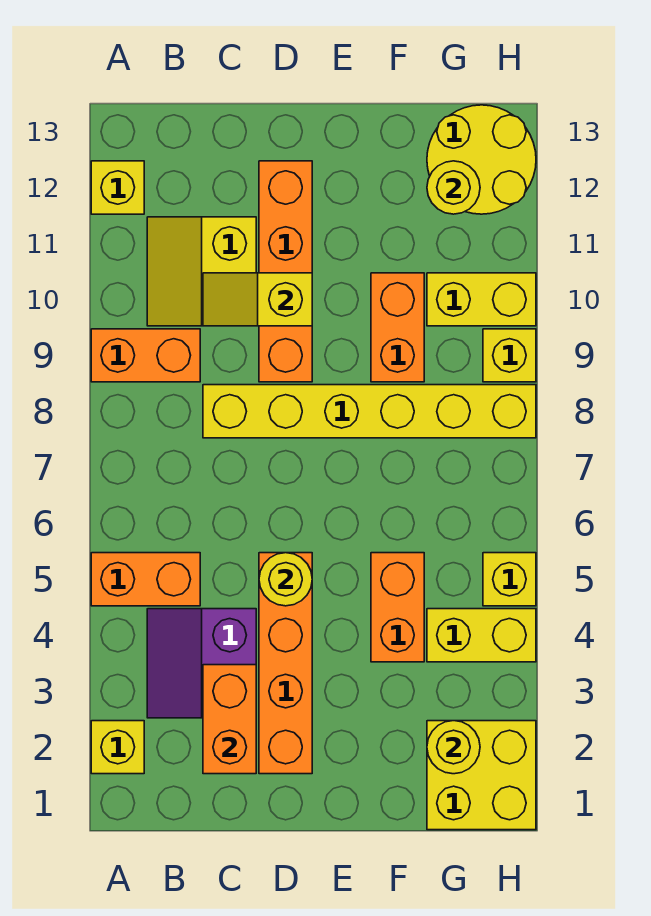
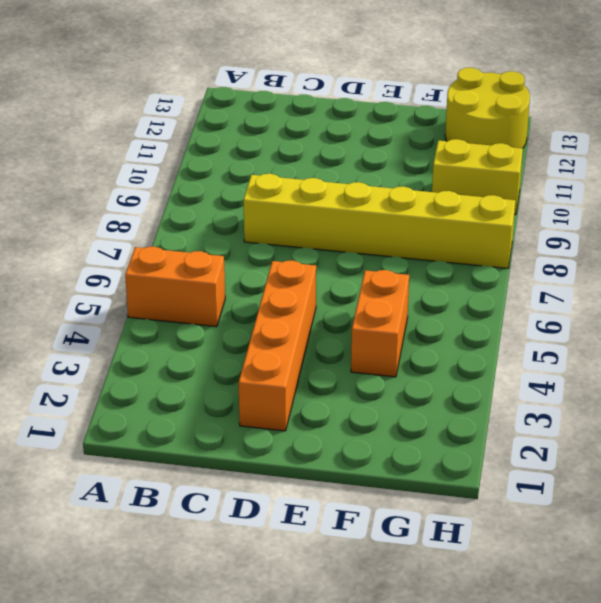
none -> yellow 1x1 brick [91,721,144,774]
none -> orange 1x2 brick [91,329,200,382]
none -> yellow 1x1 brick [91,161,144,214]

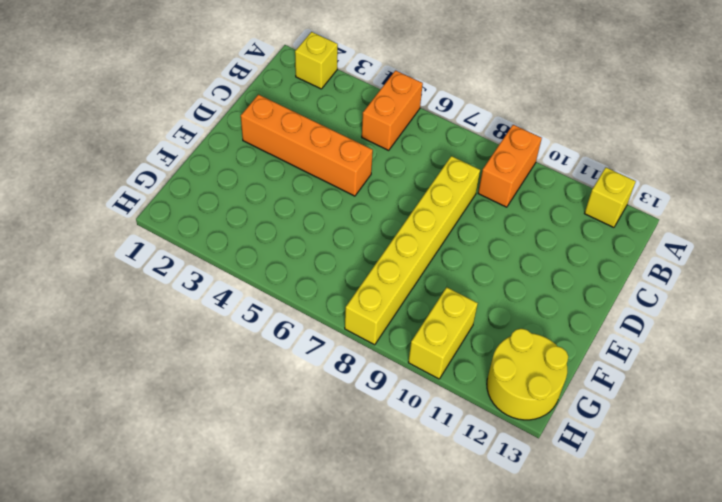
none -> purple 2x2 slope [147,609,256,718]
none -> yellow 2x2 slope [147,217,256,326]
none -> orange 1x4 brick [259,161,312,382]

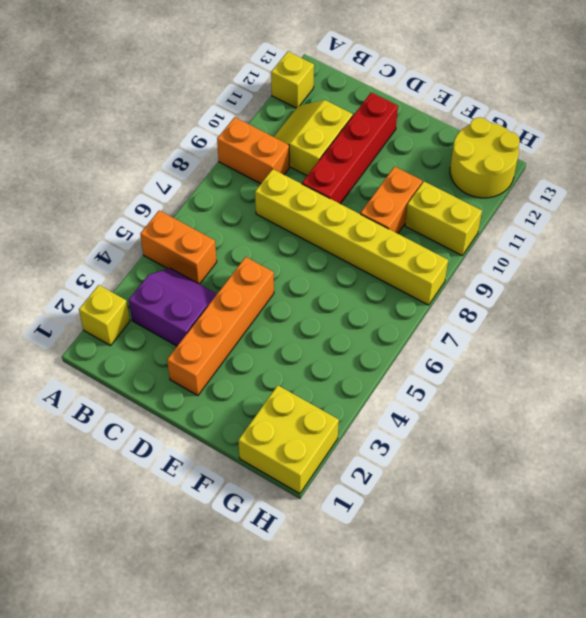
purple 2x2 slope [129,268,217,346] -> purple 2x2 slope turned to [147,609,256,718]
red 1x4 brick [302,93,398,204] -> orange 1x4 brick [259,161,312,382]
none -> orange 1x2 brick [371,553,424,662]
none -> yellow 1x2 brick [427,609,536,662]
none -> yellow 1x1 brick [483,553,536,606]

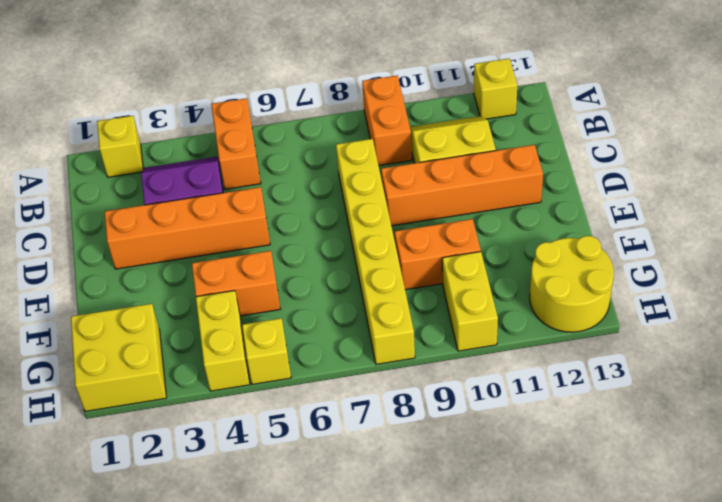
none -> yellow 1x1 brick [483,329,536,382]
none -> orange 1x2 brick [203,665,256,774]
none -> yellow 1x2 slope [203,273,312,326]

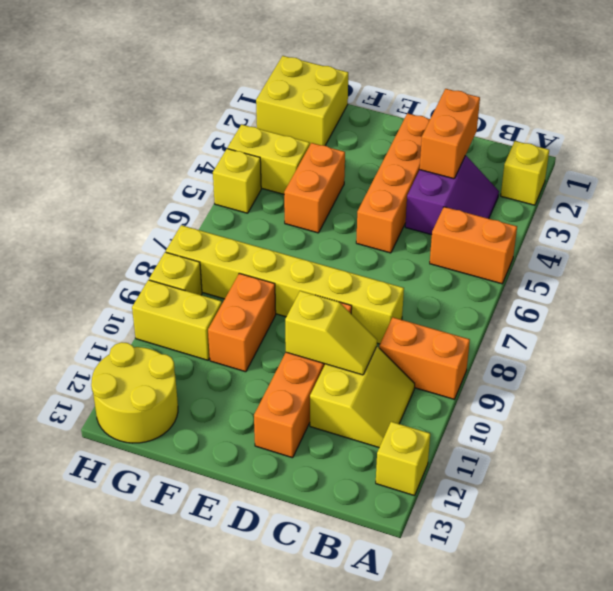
none -> yellow 1x1 round brick [259,553,312,606]
none -> yellow 1x1 round brick [427,721,480,774]
none -> yellow 1x1 round brick [427,161,480,214]

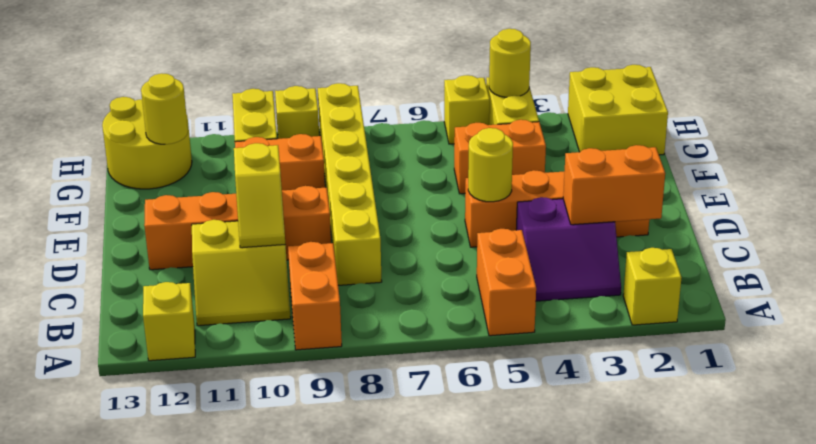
yellow 1x1 round brick [489,29,531,97] -> yellow 1x1 round brick moved to [427,721,480,774]

